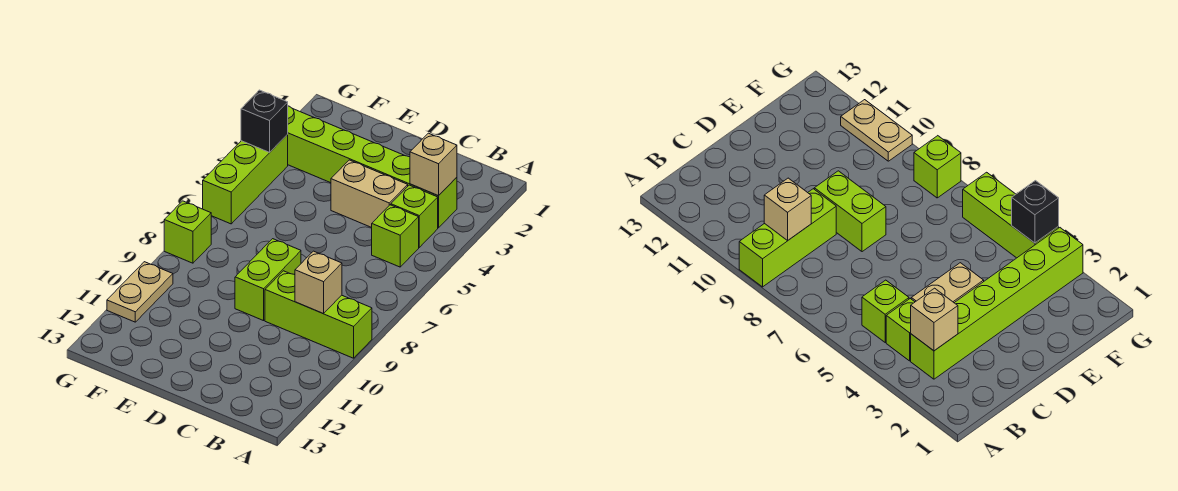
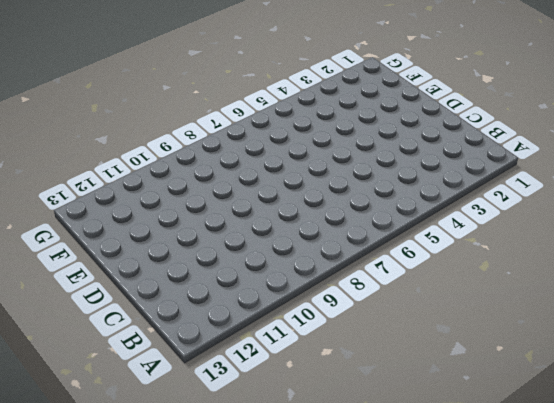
none -> lime 1x3 brick [265,271,372,358]
none -> lime 1x6 brick [287,106,457,228]
none -> lime 1x1 brick [391,185,438,247]

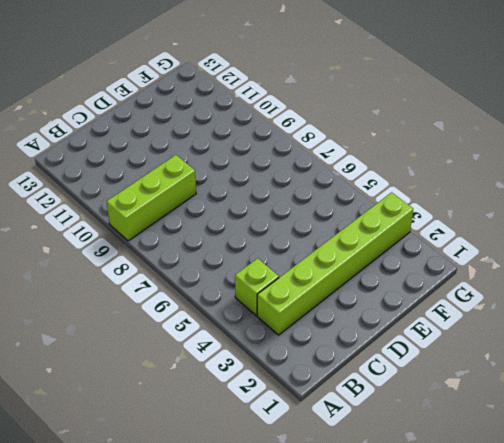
none -> lime 1x1 brick [372,205,419,267]
none -> tan 1x2 brick [331,160,408,228]
none -> lime 1x2 brick [235,239,301,321]

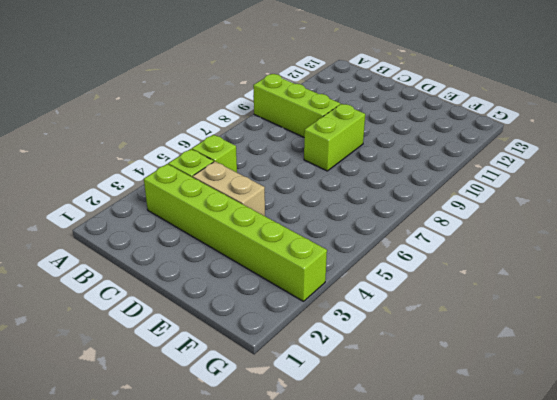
none -> lime 1x3 brick [203,135,288,224]
none -> lime 1x1 brick [164,201,211,263]
none -> tan 1x2 plate [107,262,173,322]

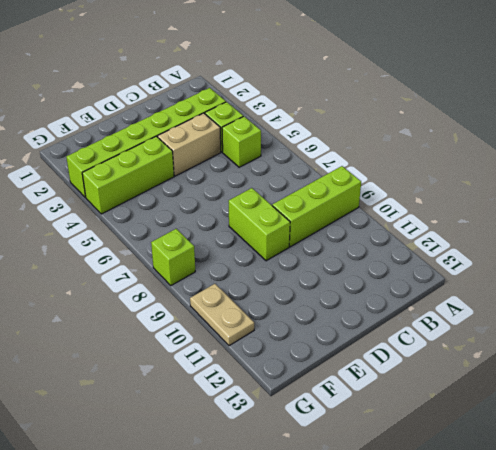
lime 1x3 brick [82,136,174,214] -> lime 1x3 brick turned to [203,135,288,224]
none -> tan 1x1 brick [410,133,457,196]
none -> tan 1x1 brick [295,251,342,313]
none -> black 1x1 brick [241,90,288,152]

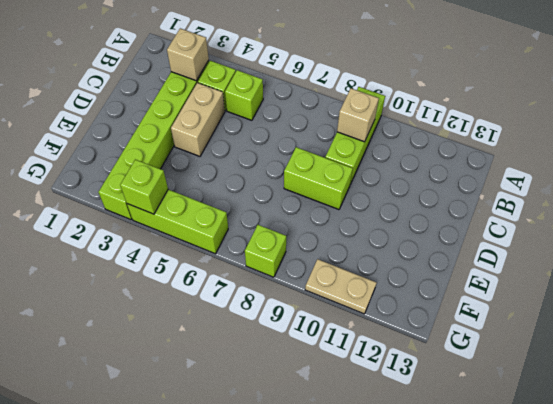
lime 1x1 brick [120,159,168,214] -> black 1x1 brick [241,90,288,152]

